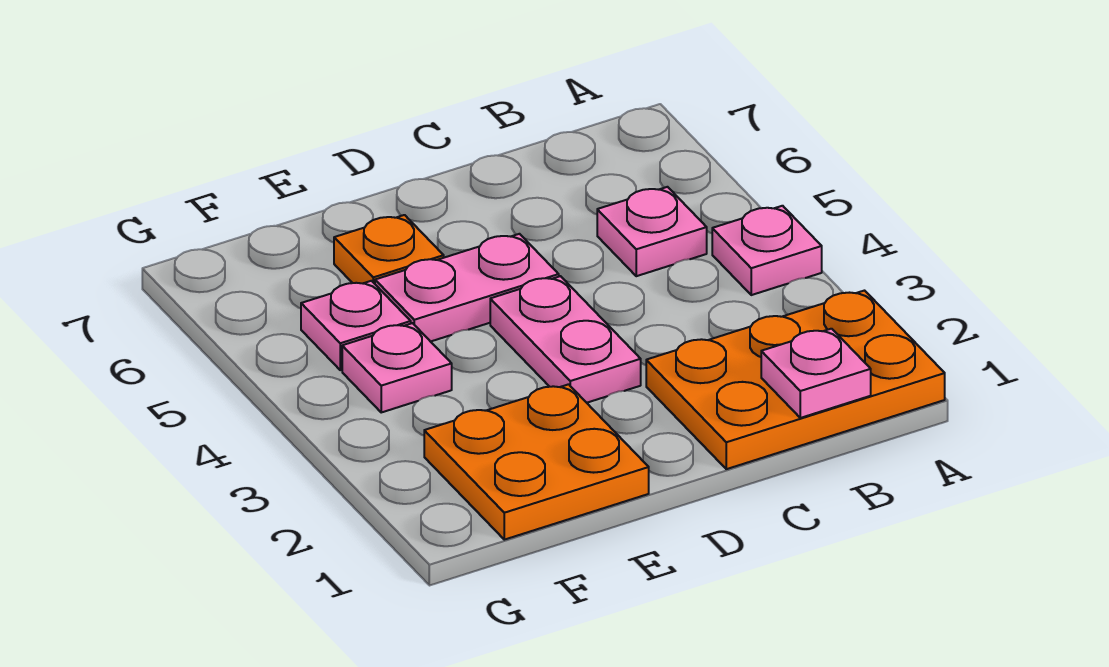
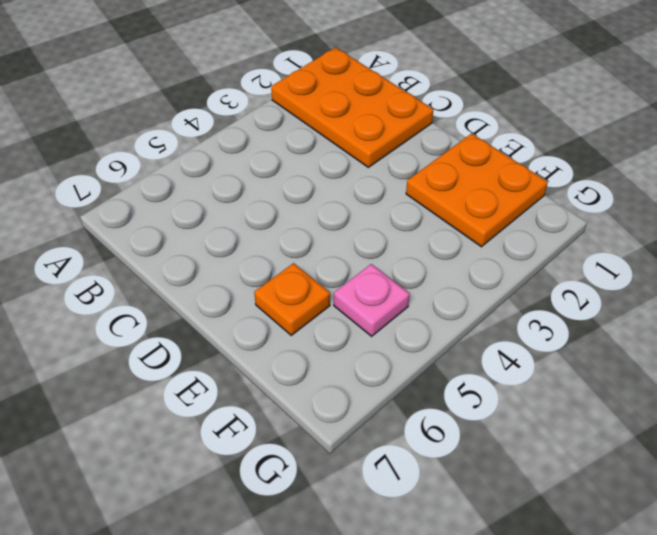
none -> pink 1x1 plate [712,206,822,295]
none -> pink 1x1 plate [597,187,707,276]

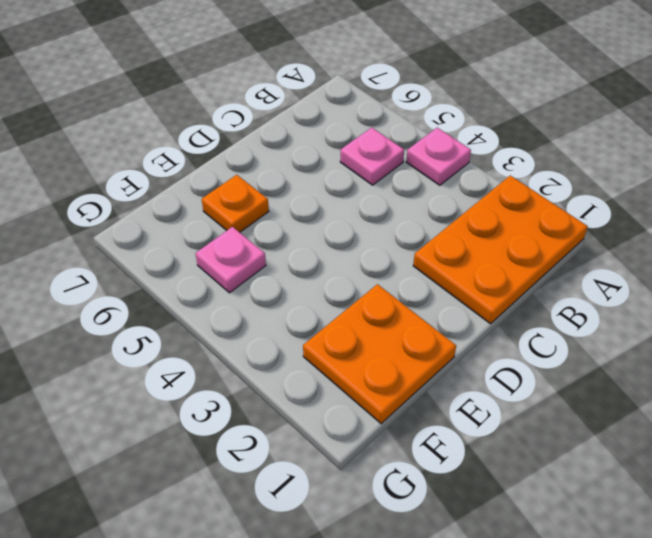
none -> pink 1x2 plate [490,276,641,403]
none -> pink 1x2 plate [375,234,559,342]

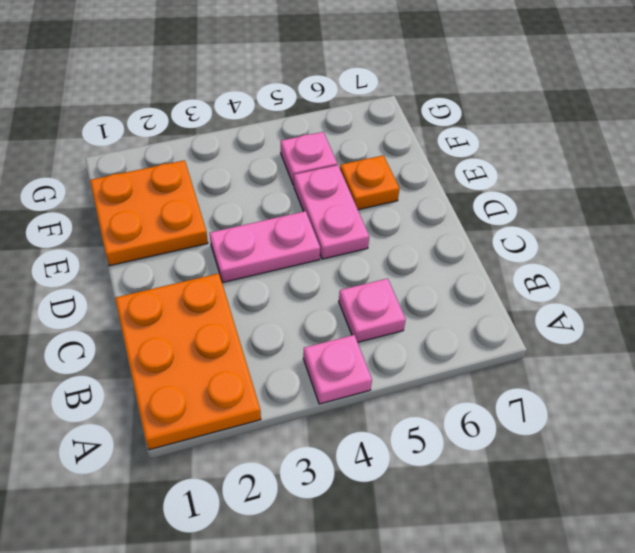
none -> pink 1x1 plate [342,323,452,412]
none -> pink 1x1 plate [761,329,871,418]

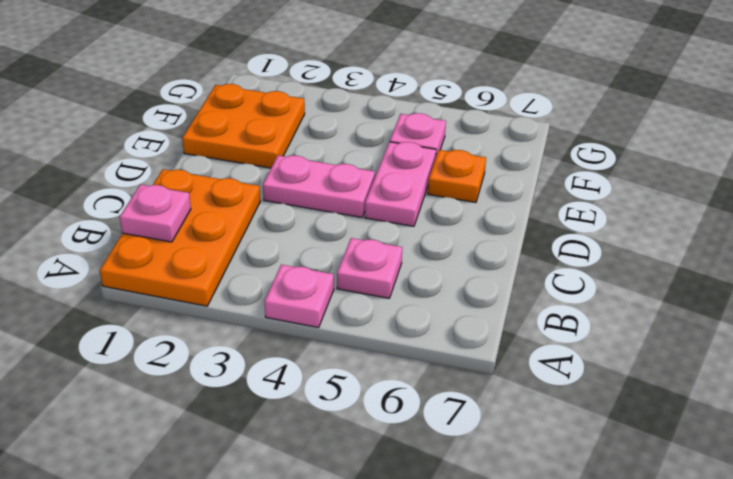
none -> pink 1x1 plate [342,323,452,412]

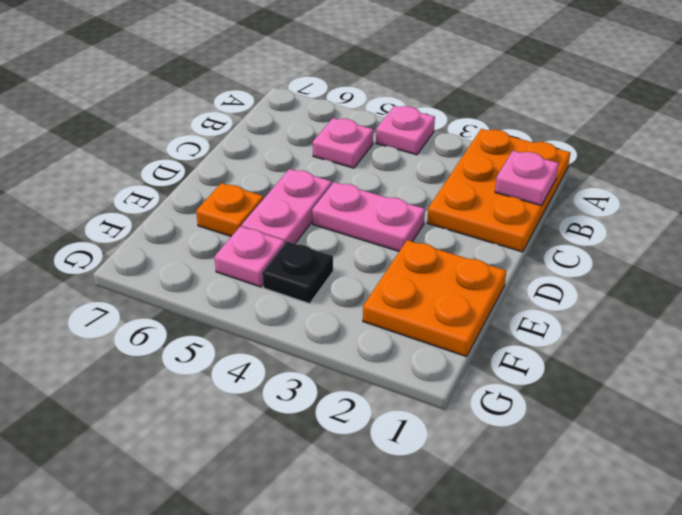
black 1x1 plate [262,241,333,304] -> pink 1x1 plate [342,323,452,412]

